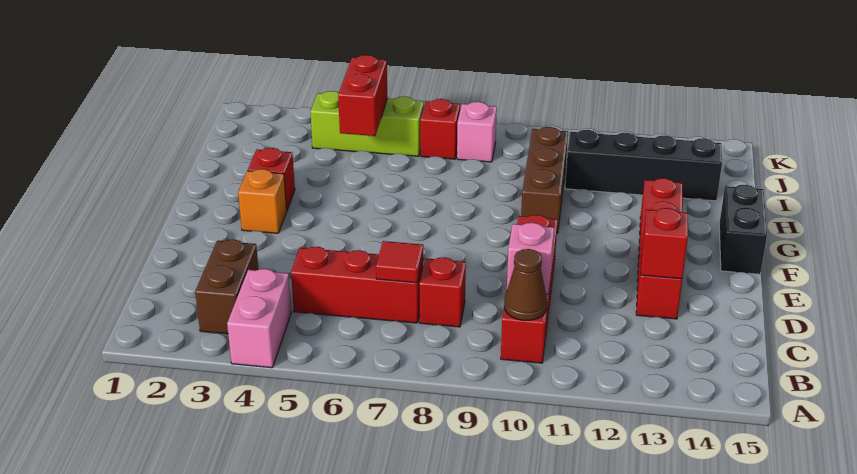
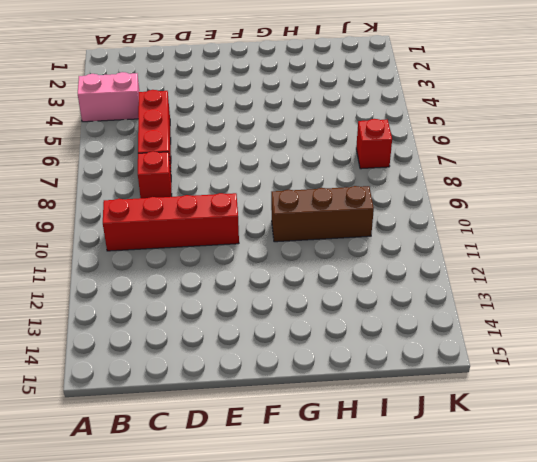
none -> brown 1x2 brick [195,239,258,334]
none -> red 1x4 brick [636,178,683,319]
none -> orange 1x1 brick [238,169,287,233]

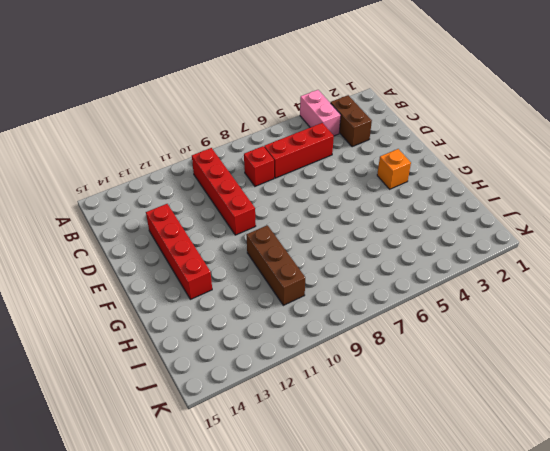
none -> black 1x2 brick [719,185,767,274]
none -> red 1x1 brick [248,148,295,210]
none -> black 1x4 brick [565,130,722,201]

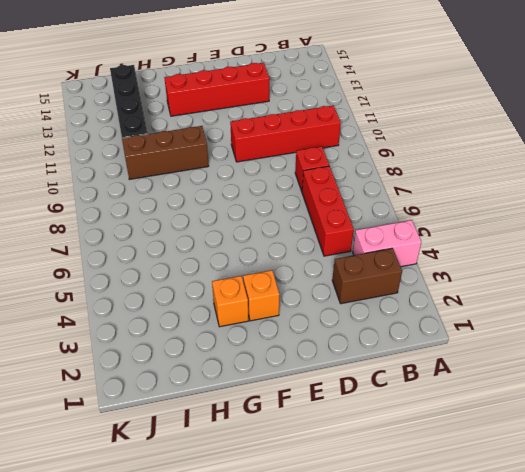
orange 1x1 brick [212,276,248,327] -> red 1x1 brick [248,148,295,210]
none -> black 1x2 brick [719,185,767,274]
none -> lime 1x3 brick [310,91,424,156]
none -> red 1x1 brick [420,99,460,159]

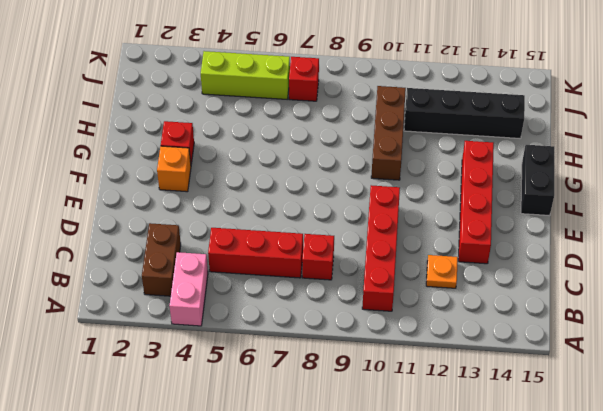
orange 1x1 plate [426,255,458,288] -> none
none -> pink 1x1 brick [457,102,497,162]
none -> brown 1x1 cone [504,249,547,320]
none -> red 1x1 tile [376,241,423,283]

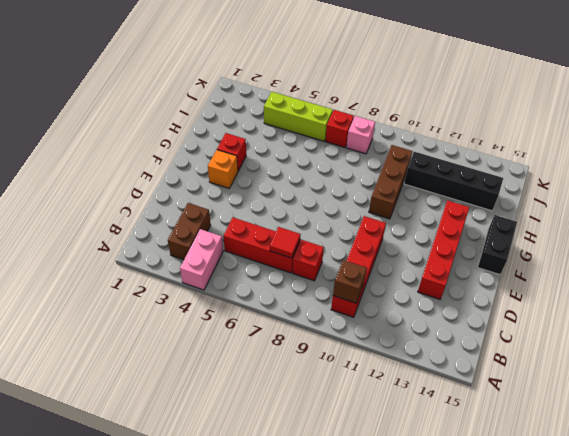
brown 1x1 brick [333,260,367,303] -> brown 1x1 cone [504,249,547,320]
none -> pink 1x1 brick [507,223,554,294]
none -> red 1x1 brick [641,208,688,279]
none -> red 1x2 brick [338,55,388,136]

